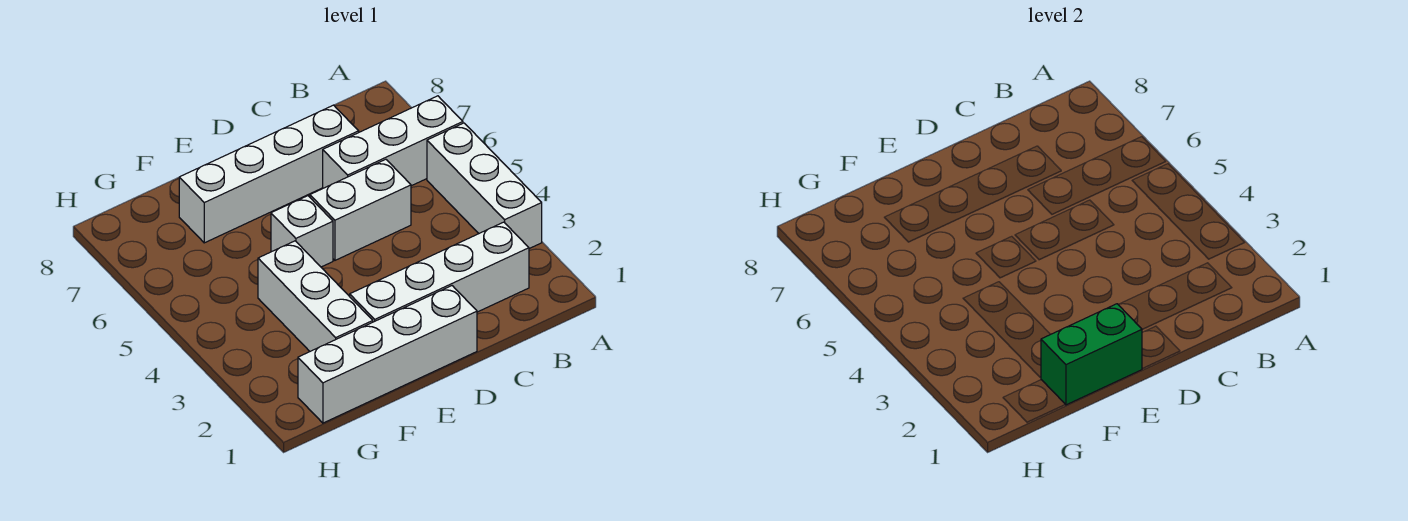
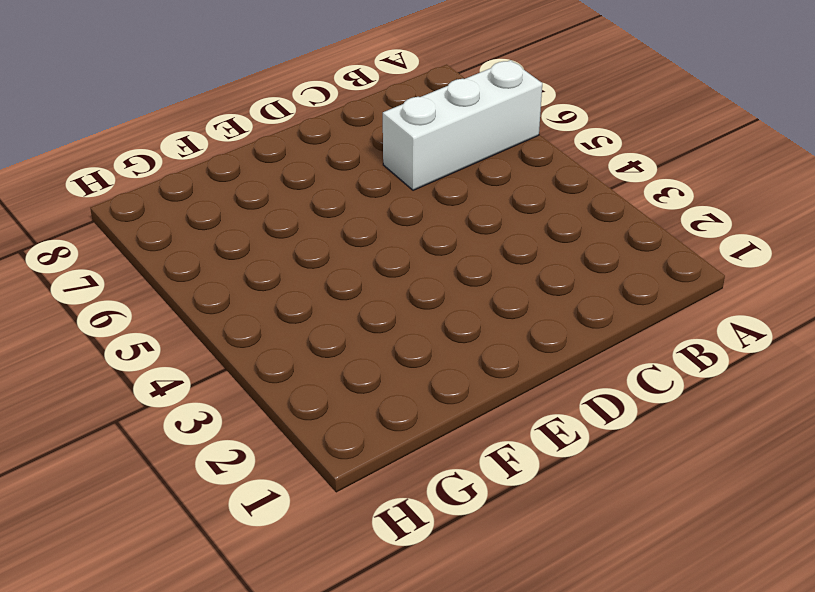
none -> white 1x3 brick [427,123,542,249]
none -> white 1x4 brick [350,222,529,322]

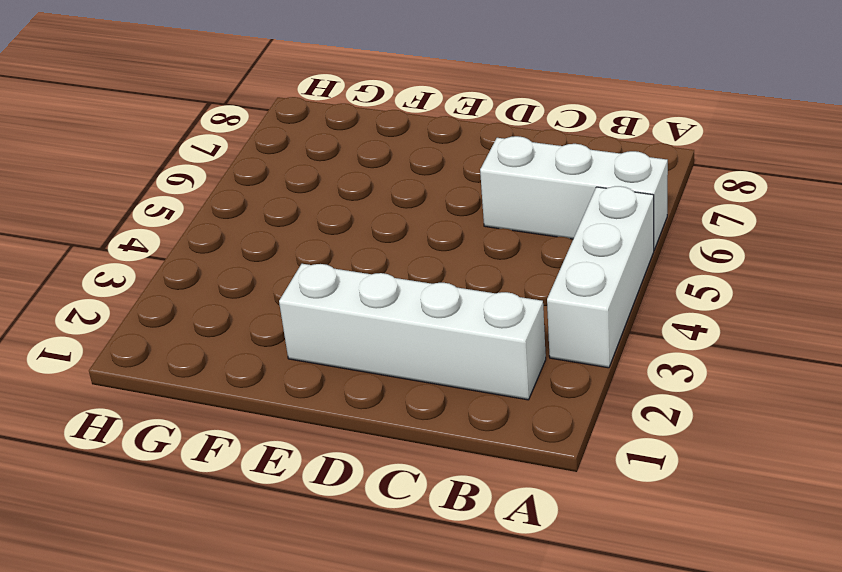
none -> white 1x2 brick [310,159,411,260]
none -> white 1x4 brick [179,105,359,243]

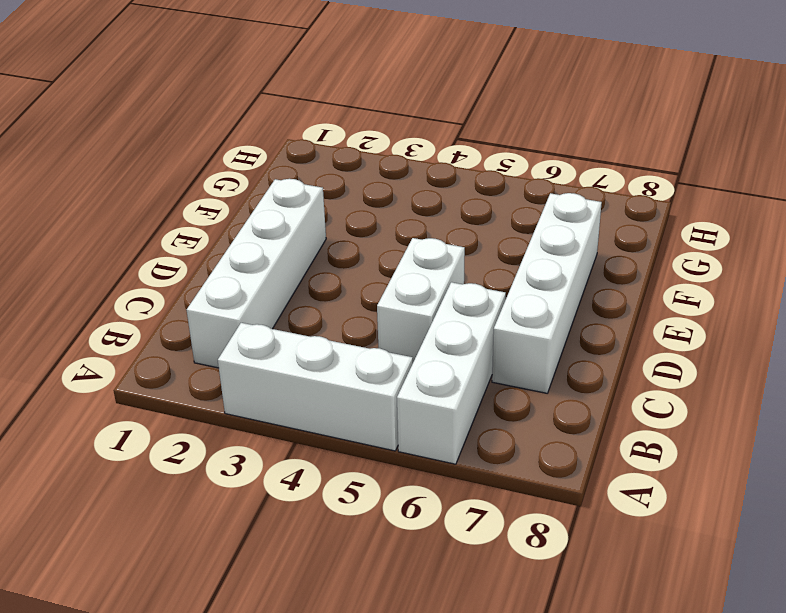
none -> white 1x4 brick [298,286,477,423]
none -> white 1x1 brick [271,196,333,267]

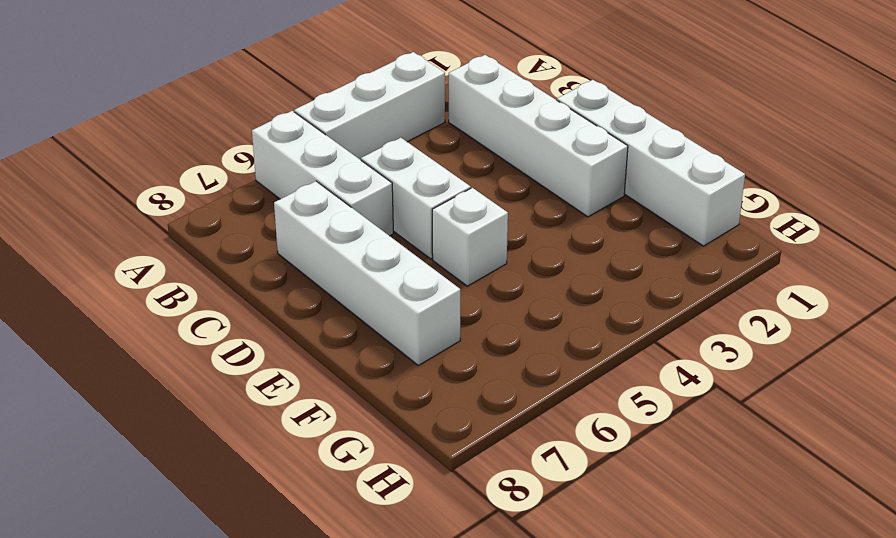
none -> white 1x3 brick [258,241,373,351]
none -> green 1x2 brick [1041,304,1142,405]

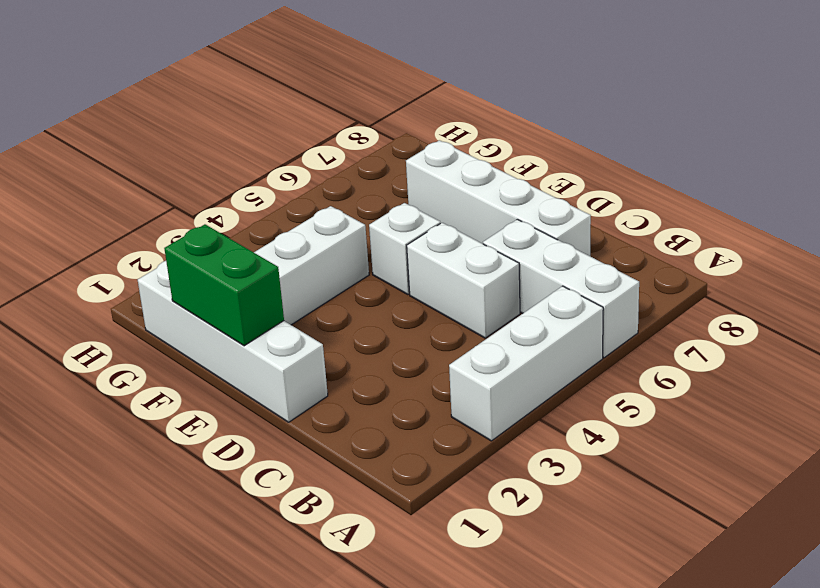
none -> white 1x4 brick [350,222,529,322]

